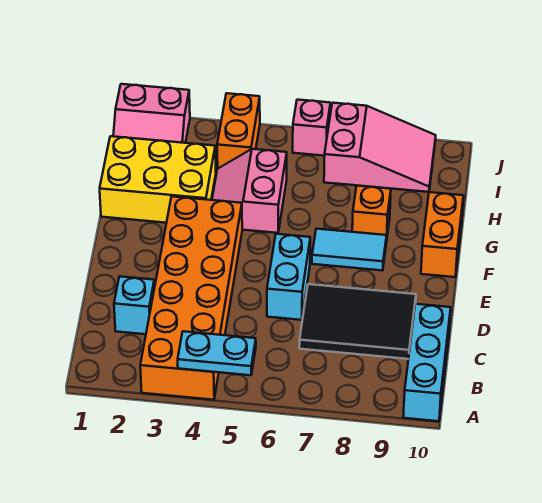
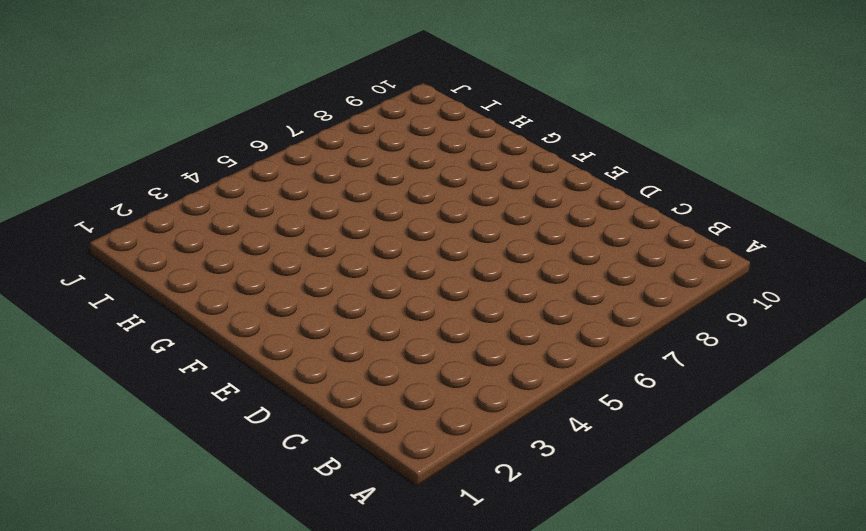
none -> orange 2x6 brick [140,196,242,400]
none -> cyan 1x3 brick [403,304,451,421]
none -> cyan 1x1 brick [114,276,155,334]

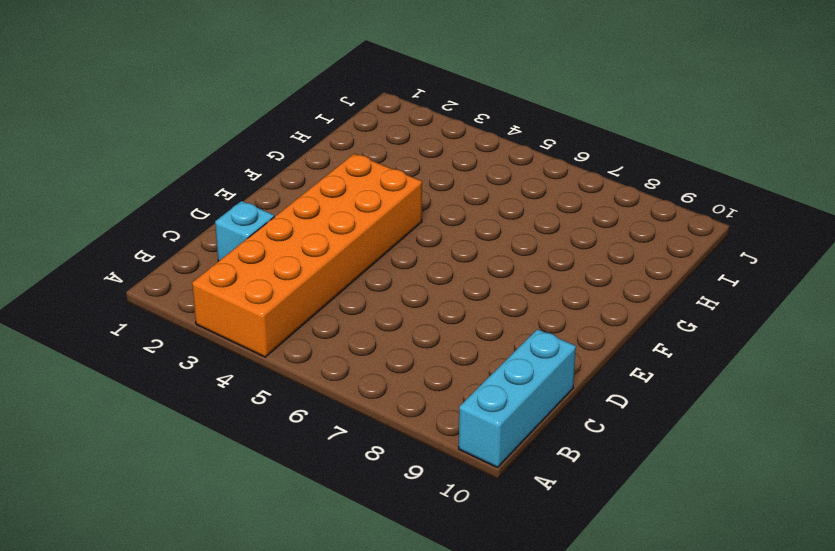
none -> black 2x3 tile [299,284,416,359]
none -> cyan 1x2 brick [267,234,310,320]
none -> cyan 1x2 tile [312,229,387,271]

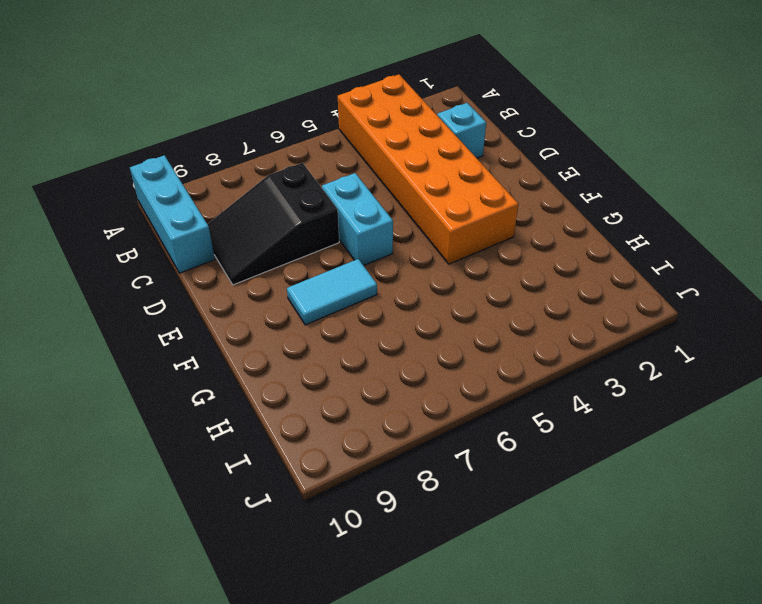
black 2x3 slope [208,163,339,285] -> black 2x3 tile [299,284,416,359]
none -> orange 1x2 brick [421,192,463,277]
none -> yellow 2x3 brick [100,136,216,223]
none -> pink 2x2 slope [212,149,287,233]

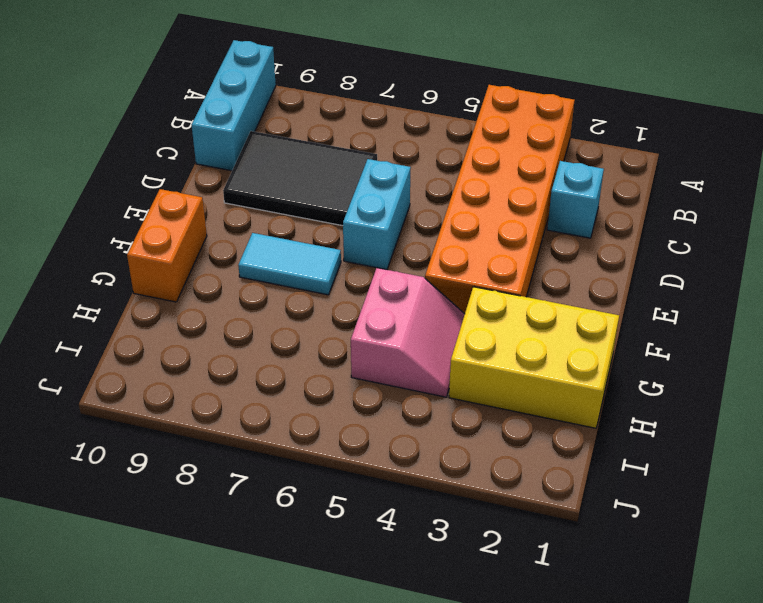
none -> orange 1x1 brick [352,186,391,241]
none -> pink 2x2 slope [113,84,190,143]
none -> orange 1x2 brick [217,93,260,168]

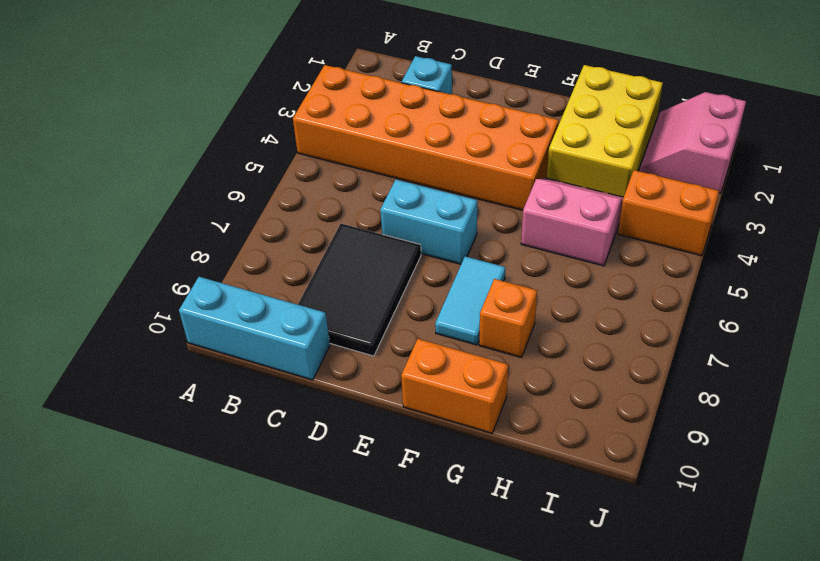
none -> pink 2x3 slope [324,103,436,192]
none -> pink 1x1 brick [293,100,330,156]
none -> cyan 1x2 plate [178,331,256,375]

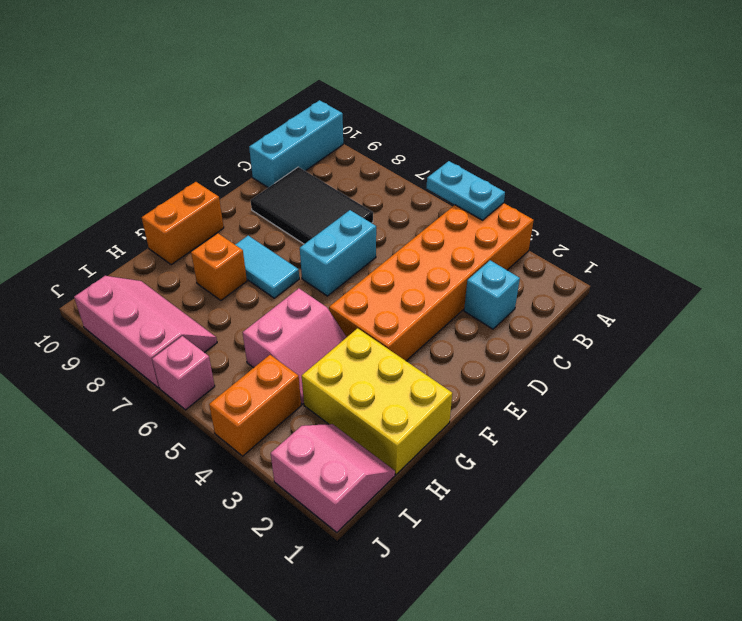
pink 2x3 slope [74,276,217,388] -> pink 2x3 slope turned to [324,103,436,192]

